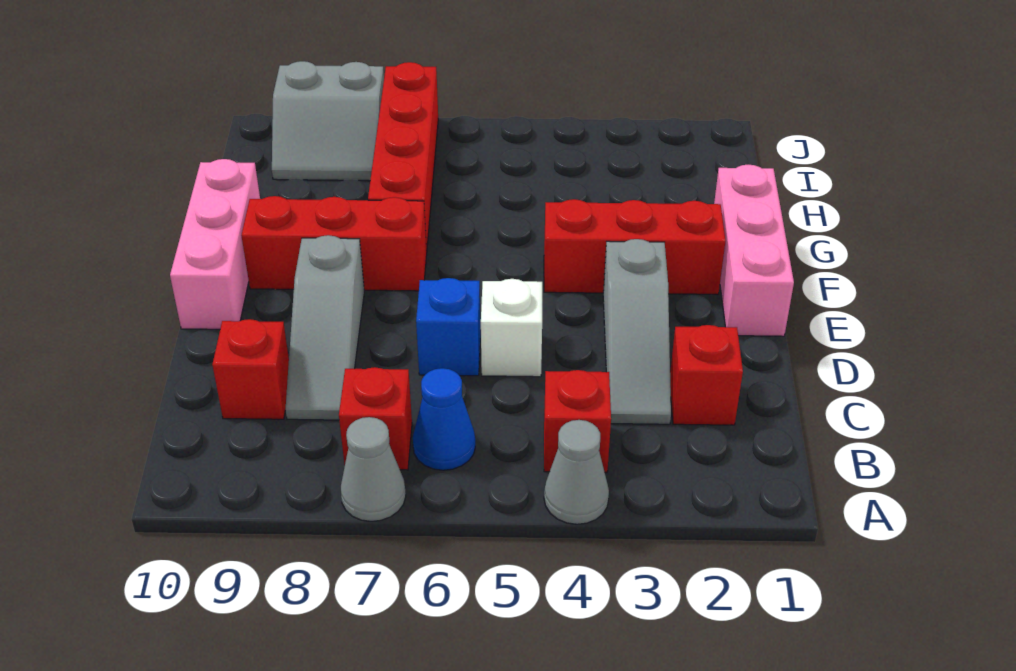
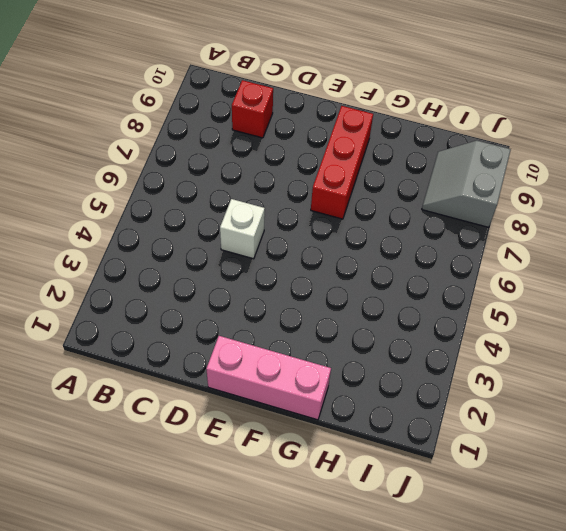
none -> grey 1x1 cone [544,420,609,524]
none -> grey 1x1 cone [341,417,406,521]
none -> red 1x1 brick [544,370,611,473]

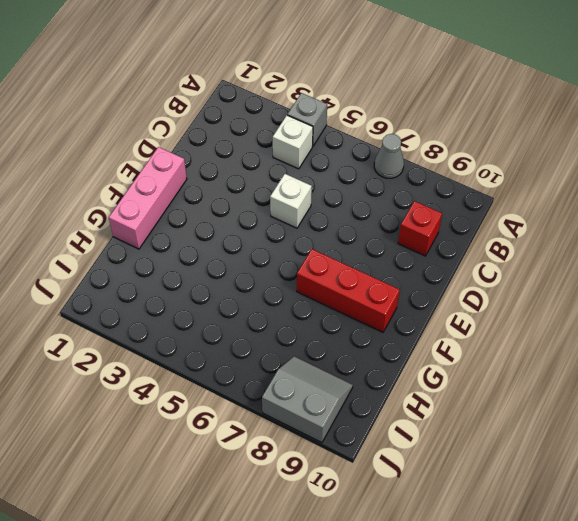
grey 1x1 brick [287,93,327,146] -> grey 1x1 cone [544,420,609,524]
white 1x1 brick [273,115,313,169] -> red 1x1 brick [544,370,611,473]
none -> blue 1x1 cone [413,368,475,470]
none -> red 1x1 brick [339,367,412,470]
none -> red 1x1 brick [670,325,743,425]

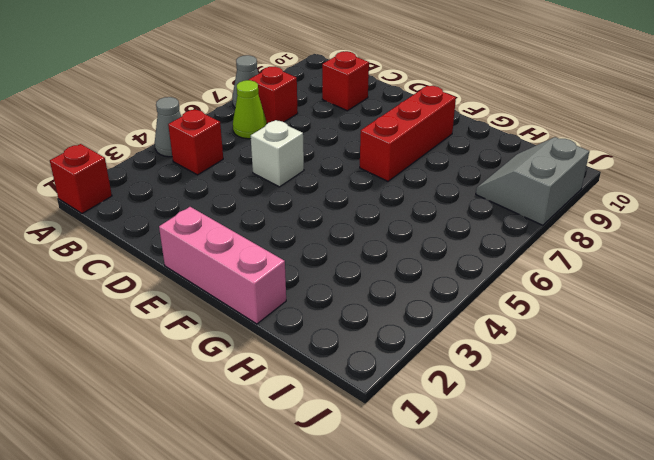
red 1x1 brick [50,144,112,213] -> red 1x1 brick moved to [670,325,743,425]
lime 1x1 cone [233,80,267,139] -> blue 1x1 cone [413,368,475,470]
none -> grey 1x3 slope [603,239,671,424]
none -> grey 1x3 slope [285,235,364,420]
none -> blue 1x1 brick [416,278,480,376]

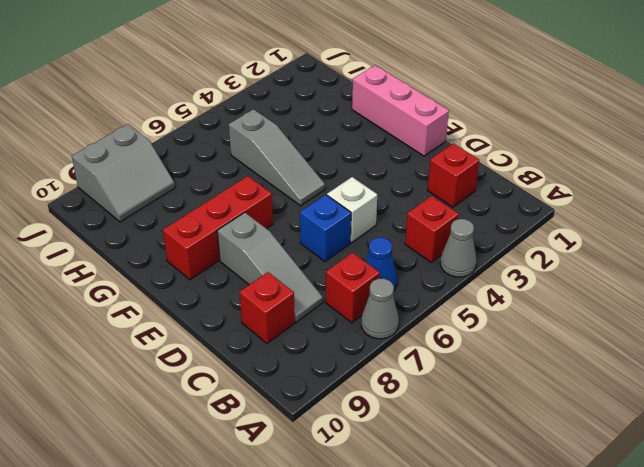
grey 1x3 slope [229,109,325,206] -> grey 1x3 slope moved to [603,239,671,424]
none -> pink 1x3 brick [170,159,260,329]
none -> red 1x3 brick [544,199,726,294]
none -> red 1x4 brick [368,62,438,250]

